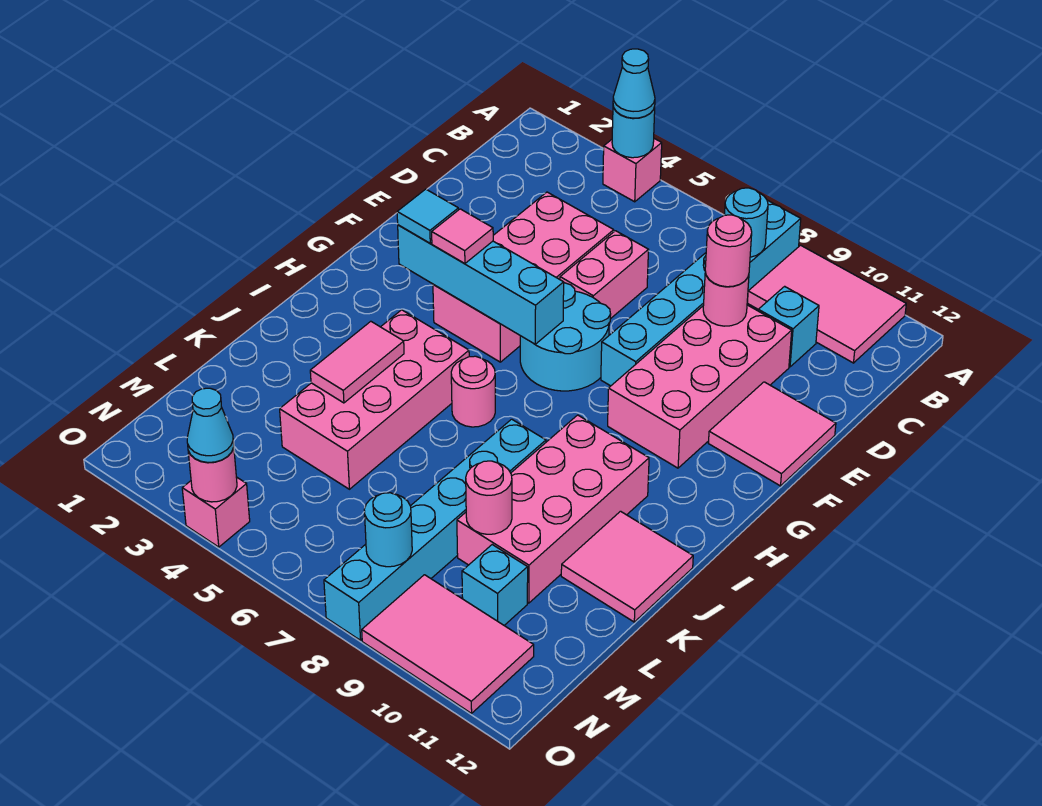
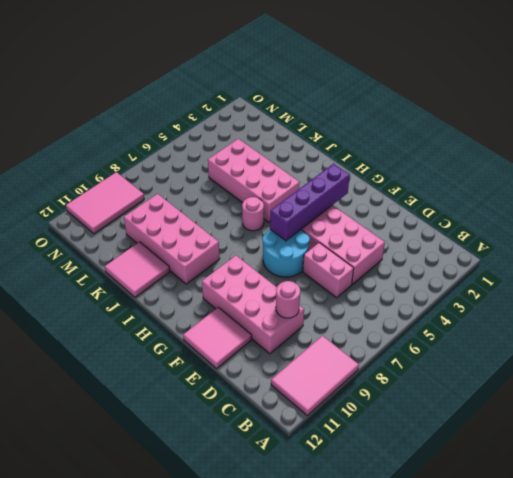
purple 1x4 brick [270,164,350,241] -> cyan 1x4 brick [398,225,564,344]
none -> pink 1x1 brick [603,139,662,202]
none -> cyan 1x6 brick [601,200,801,386]
none -> cyan 1x1 brick [758,286,819,367]
none -> cyan 1x6 brick [324,419,546,640]

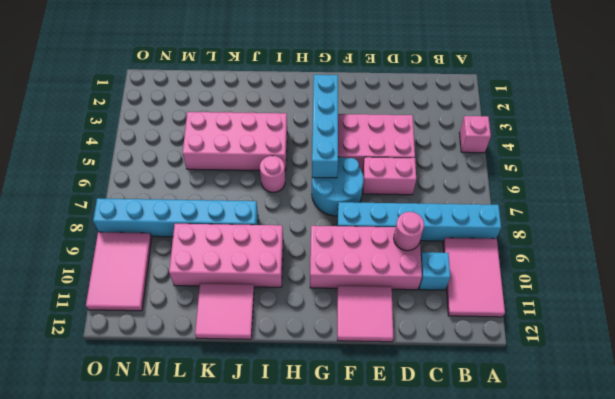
none -> cyan 1x1 brick [462,545,528,625]
none -> pink 1x1 brick [182,477,250,547]
none -> cyan 1x1 round brick [612,106,655,158]
none -> cyan 1x1 round brick [725,188,768,257]

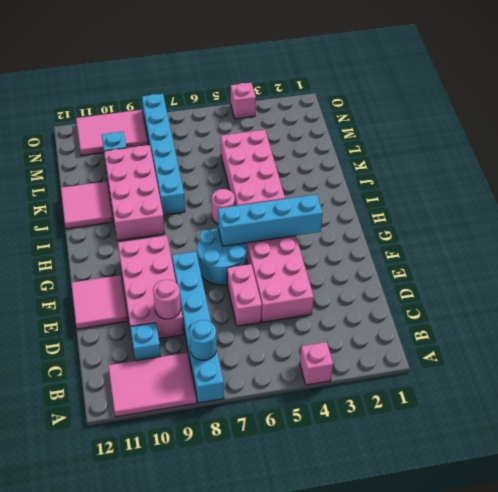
none -> cyan 1x1 round brick [612,106,655,158]
none -> pink 1x2 tile [310,321,404,403]
none -> pink 1x1 round brick [466,461,512,534]
none -> cyan 1x1 round brick [364,493,412,567]

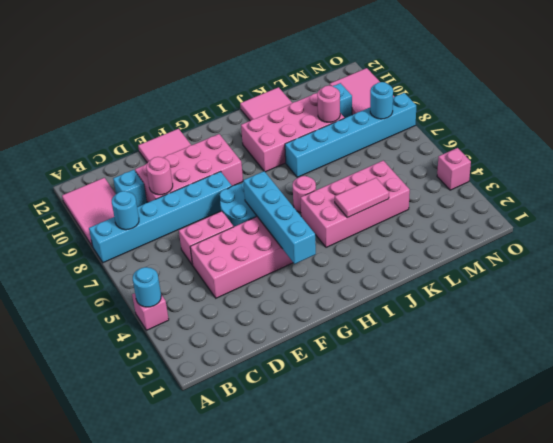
none -> pink 1x1 round brick [188,447,237,502]
none -> cyan 1x1 cone [613,49,655,118]
none -> pink 1x1 round brick [705,215,752,287]
none -> cyan 1x1 tile [397,189,458,243]

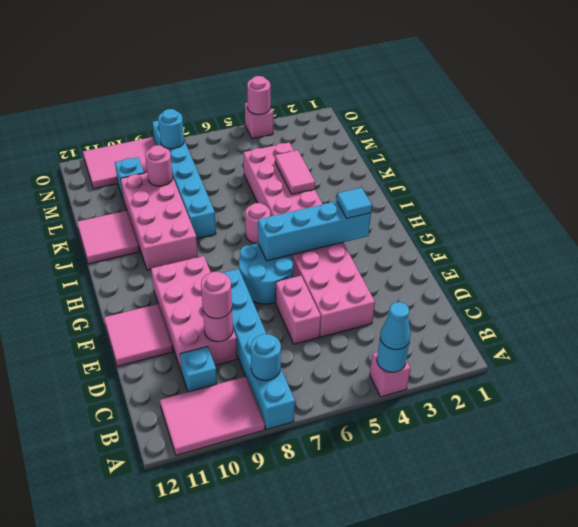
none -> pink 1x1 tile [432,209,493,263]
none -> cyan 1x1 cone [187,388,234,462]

